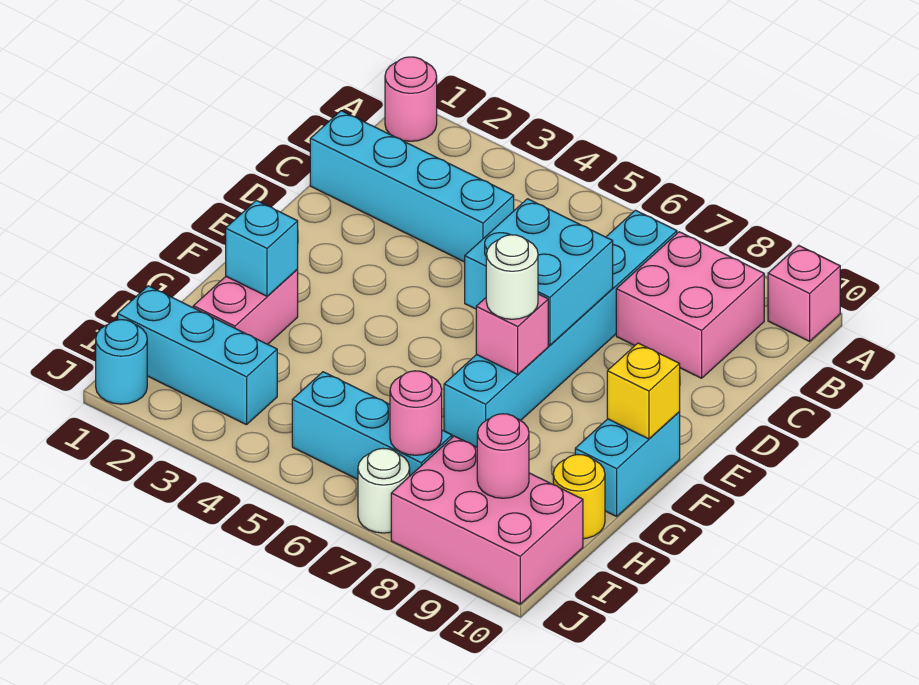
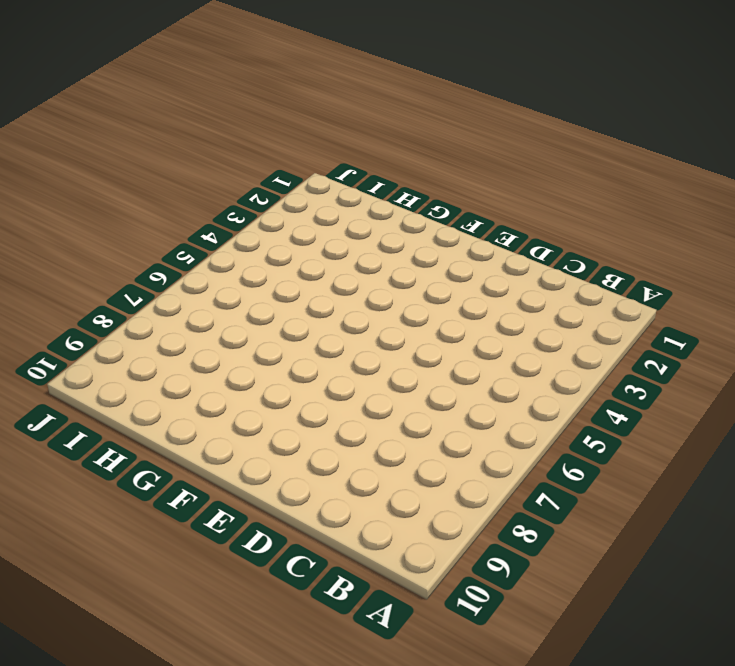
none -> pink 1x1 round brick [385,57,437,141]
none -> pink 1x1 brick [768,246,840,341]
none -> cyan 1x6 brick [444,210,677,447]

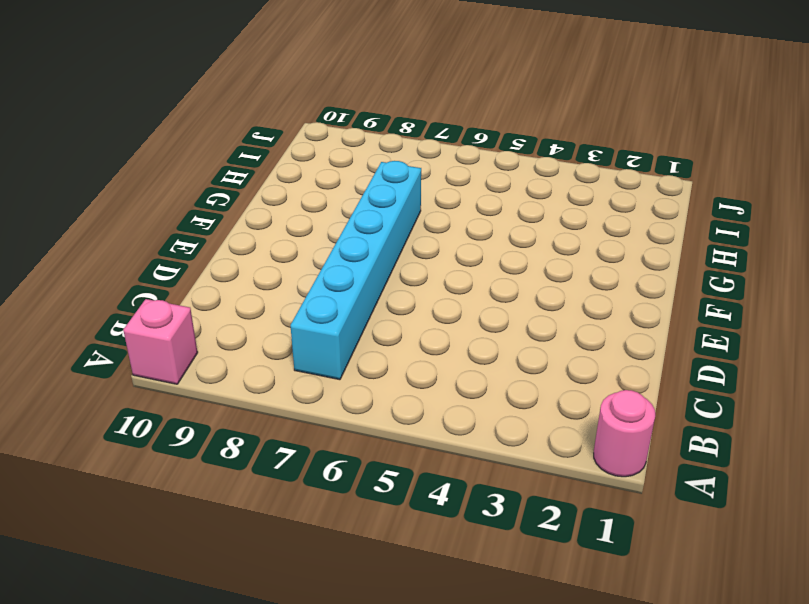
none -> pink 2x2 brick [616,232,764,378]
none -> cyan 1x4 brick [310,111,514,262]
none -> cyan 1x2 brick [575,412,680,516]

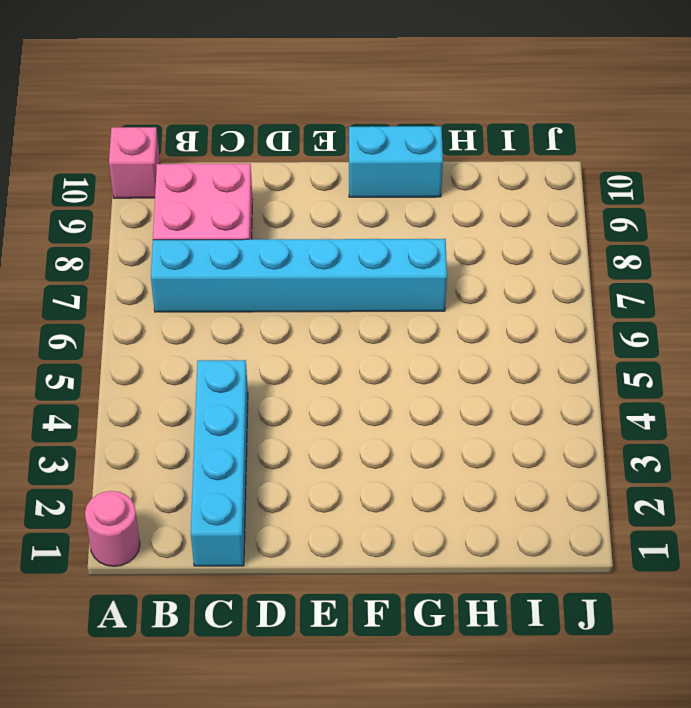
none -> pink 1x2 brick [193,269,298,344]
none -> yellow 1x1 round brick [553,455,605,539]
none -> cyan 1x3 brick [118,286,277,425]

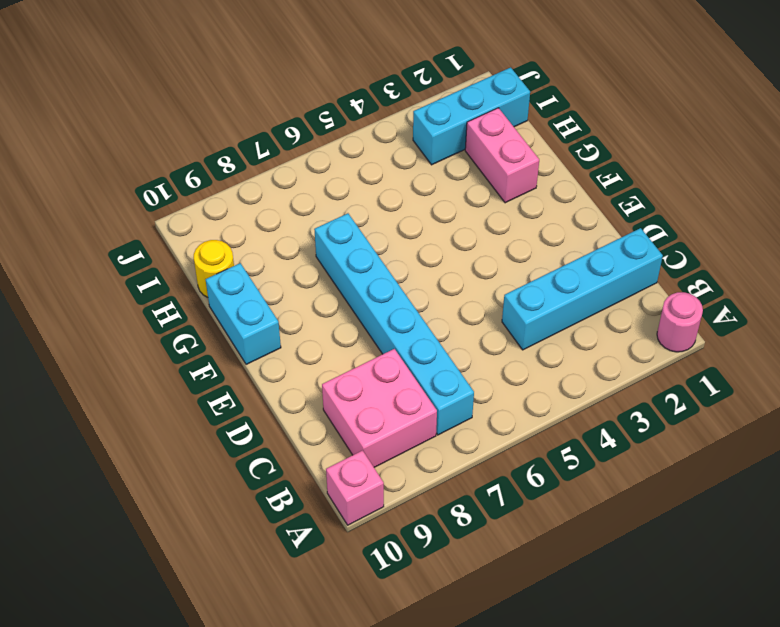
none -> cyan 1x3 brick [292,372,452,479]
none -> pink 2x3 brick [391,436,583,604]
none -> cyan 1x1 round brick [96,320,147,404]

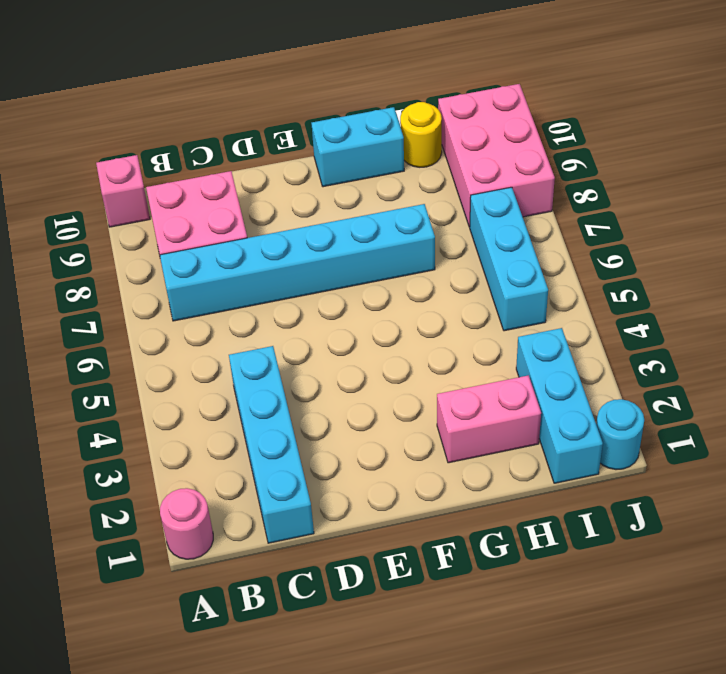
none -> white 1x1 round brick [358,448,410,533]
none -> cyan 2x2 brick [465,199,613,345]
none -> pink 1x1 brick [476,294,548,374]

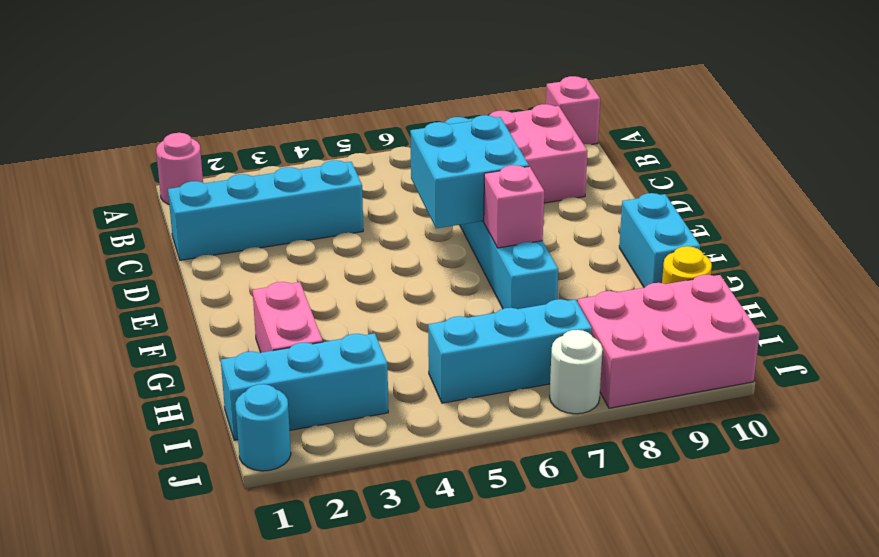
none -> yellow 1x1 brick [607,343,680,439]
none -> cyan 1x1 brick [226,201,298,296]
none -> pink 1x1 round brick [390,371,442,455]

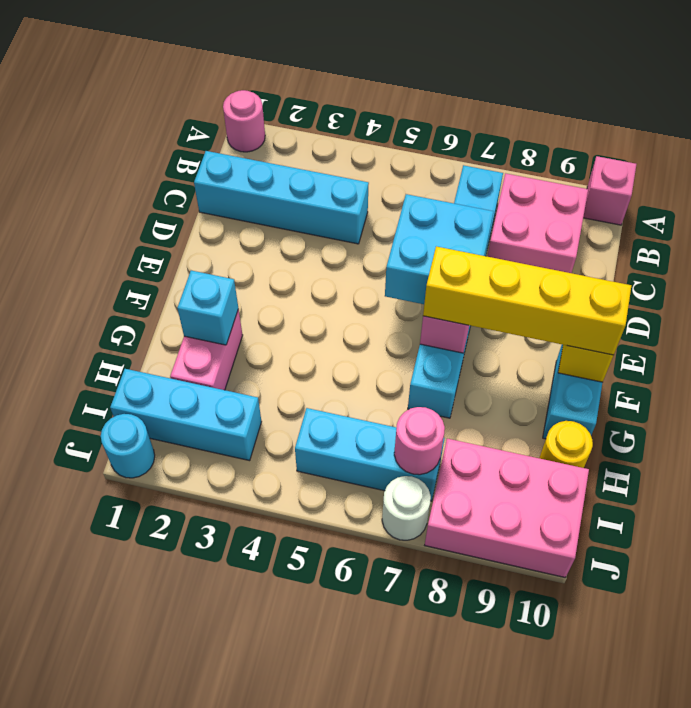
yellow 1x4 brick [423,246,631,355] -> white 1x1 round brick [486,235,538,319]
none -> pink 1x1 round brick [477,414,529,498]

